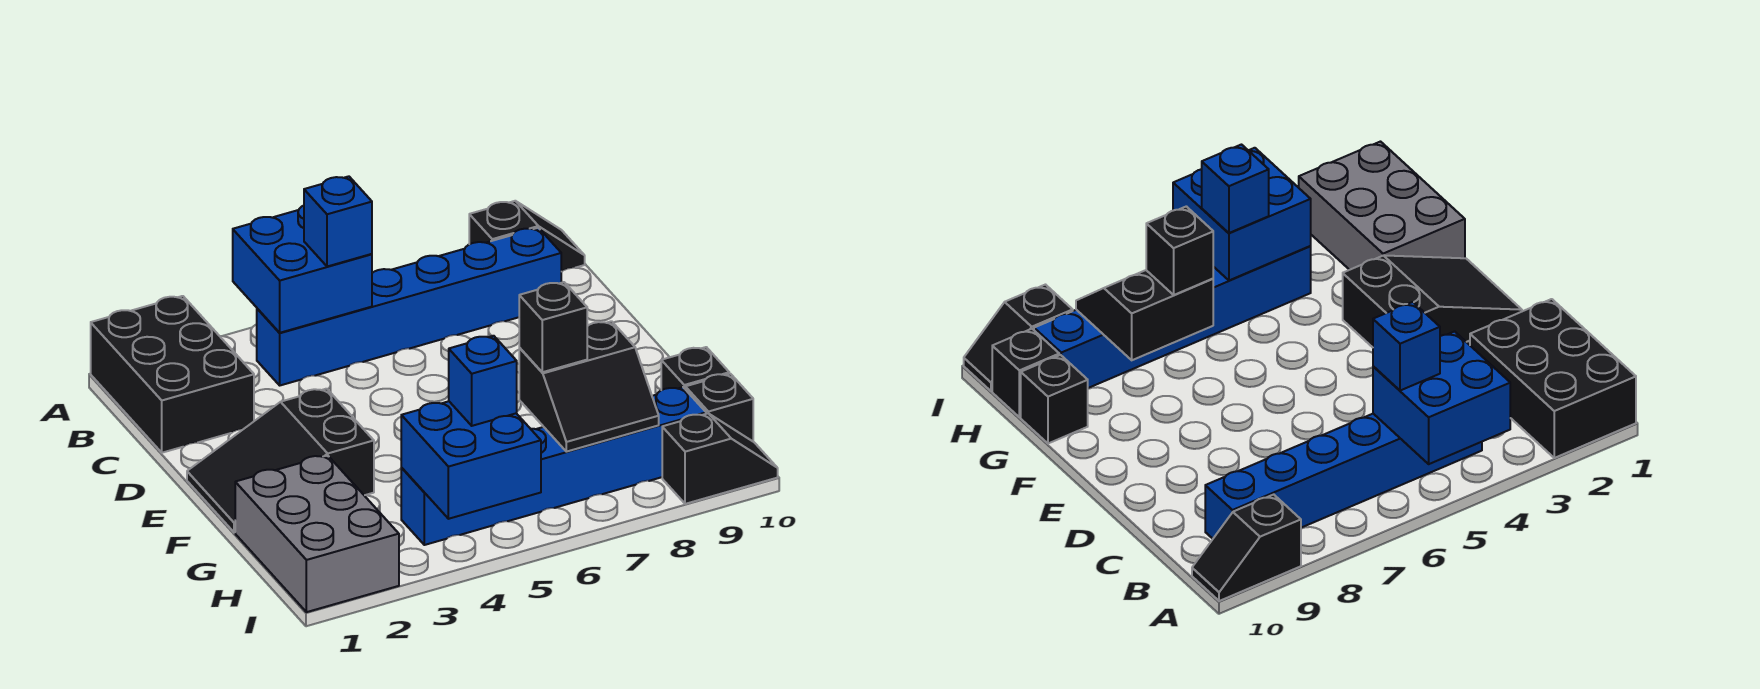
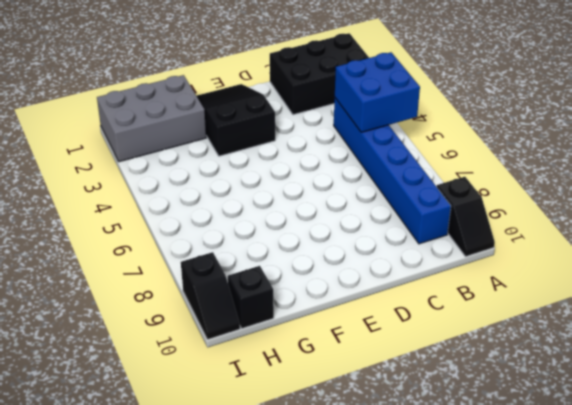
none -> black 1x1 brick [661,347,729,390]
none -> blue 1x6 brick [401,387,706,545]
none -> black 2x2 slope [519,321,659,452]

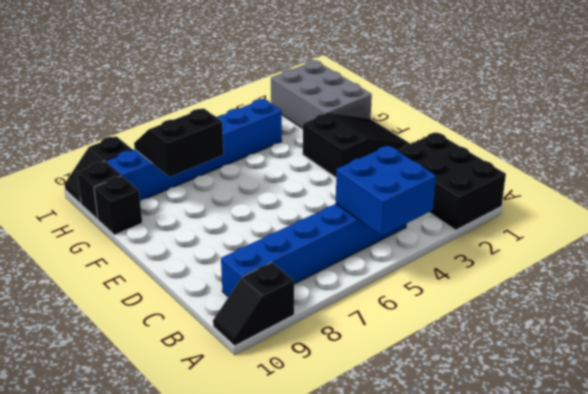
none -> blue 2x2 brick [401,401,541,519]
none -> blue 1x1 brick [304,176,372,267]
none -> black 1x1 brick [519,282,587,372]

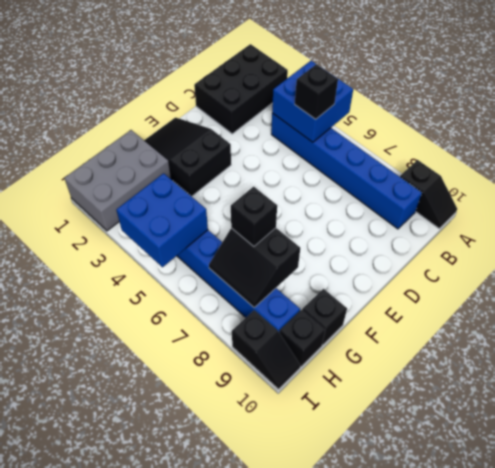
black 1x1 brick [295,64,338,119] -> blue 1x1 brick [304,176,372,267]
none -> blue 1x1 brick [449,336,517,426]

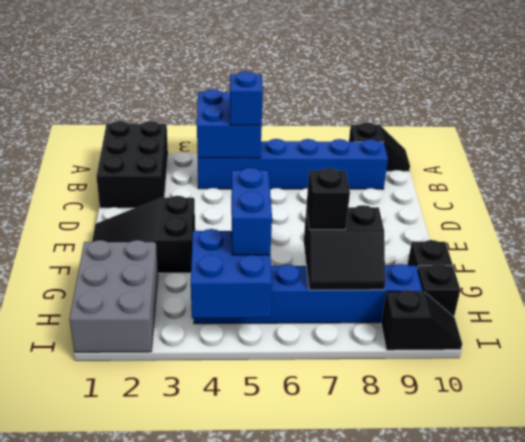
blue 1x2 brick [231,168,272,255] -> blue 1x1 brick [449,336,517,426]

